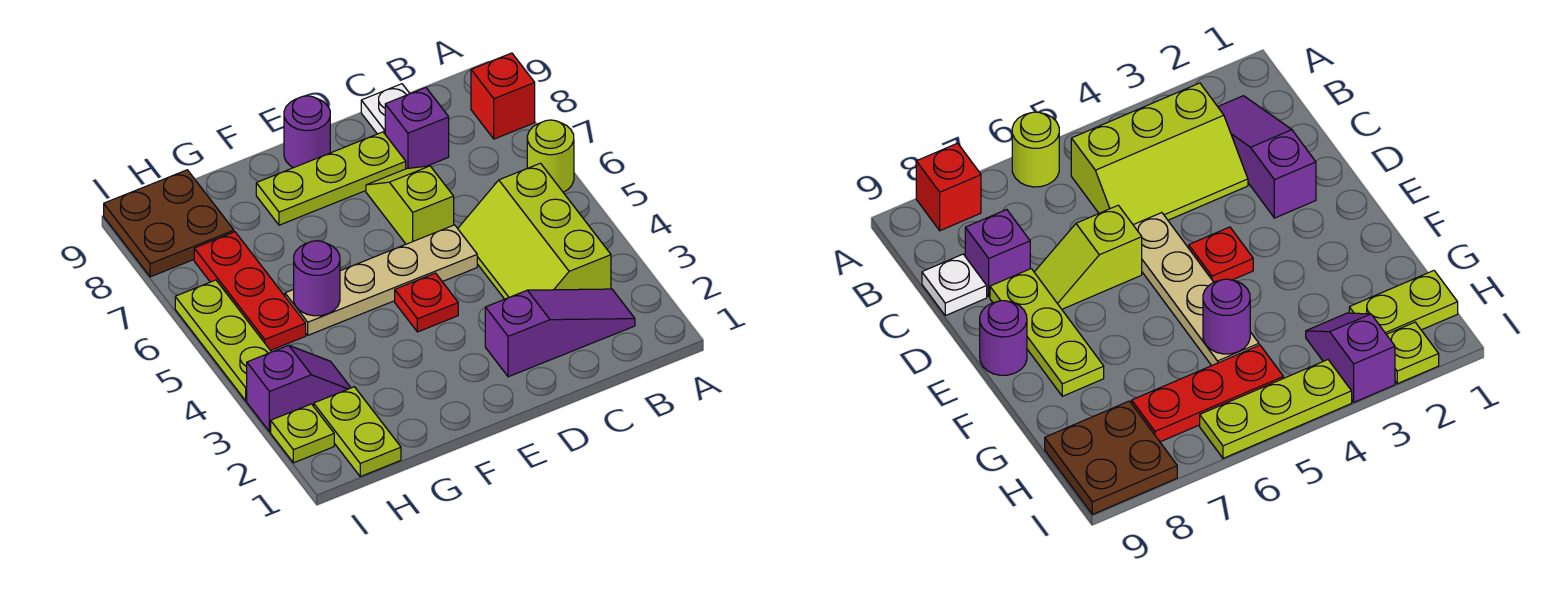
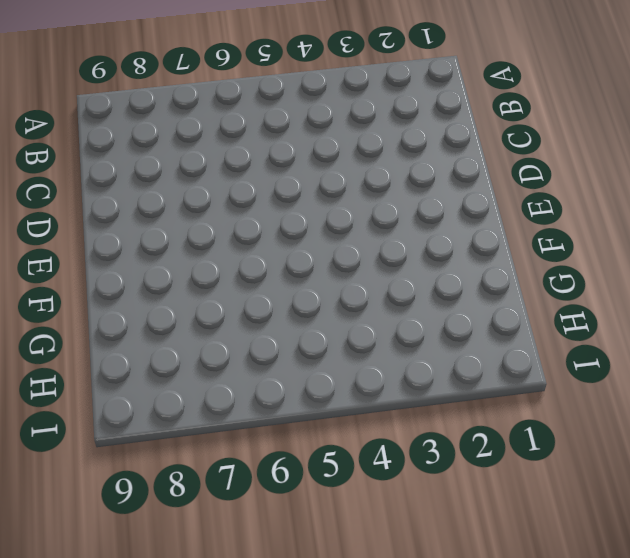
none -> lime 1x1 round brick [527,120,574,192]
none -> red 1x1 brick [471,53,535,139]
none -> purple 1x3 slope [485,289,635,377]

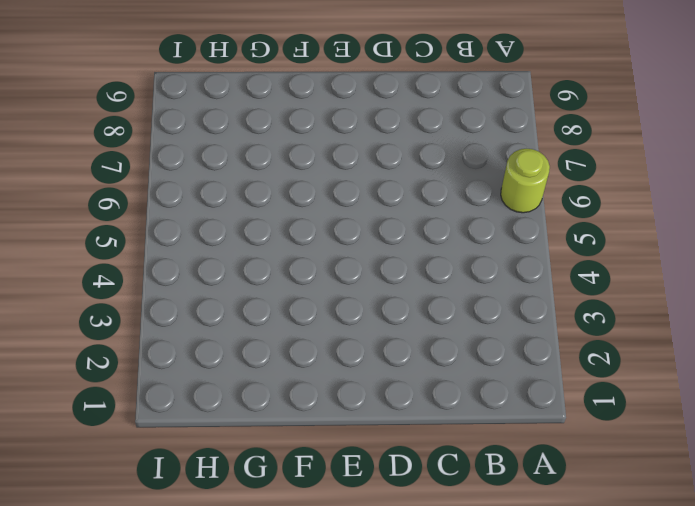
none -> red 1x1 brick [471,53,535,139]
none -> purple 1x3 slope [485,289,635,377]
none -> lime 2x3 slope [458,163,611,299]

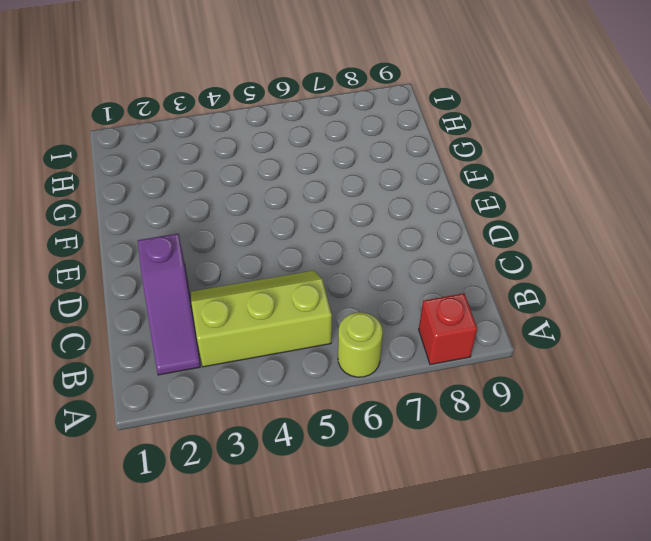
none -> purple 1x1 brick [385,88,449,169]
none -> white 1x1 plate [361,84,410,134]
none -> tan 1x4 plate [285,225,477,335]

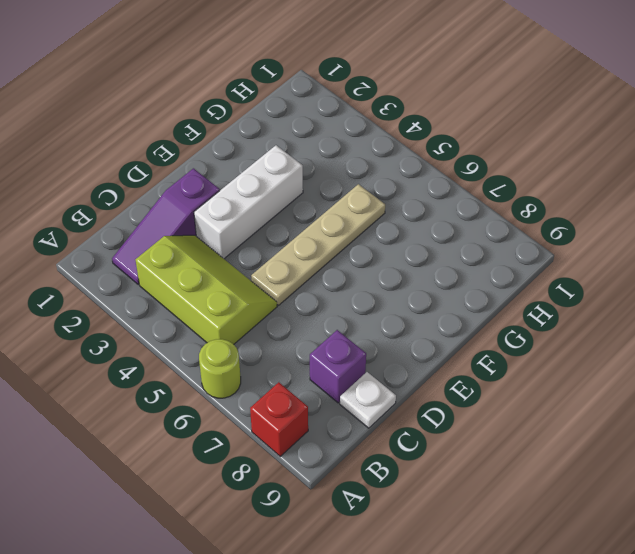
white 1x3 brick [194,145,303,259] -> none
none -> lime 1x2 slope [366,166,454,244]
none -> lime 1x3 plate [256,132,406,225]
none -> red 1x1 plate [395,273,458,332]

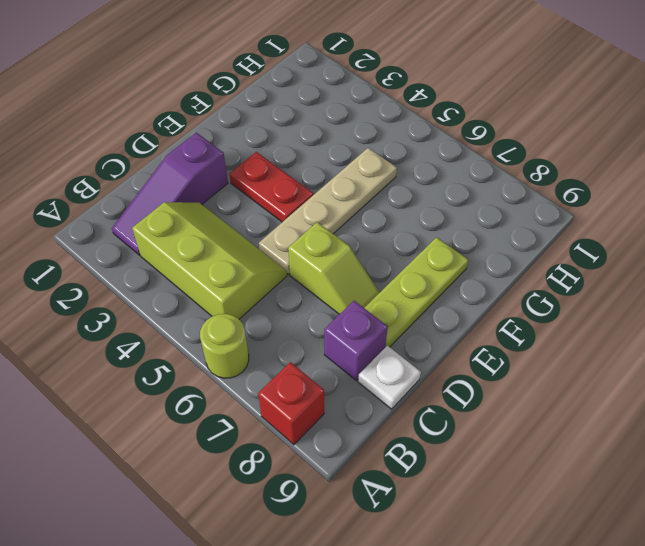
red 1x2 plate [229,152,313,222] -> red 1x1 plate [395,273,458,332]
none -> purple 1x1 round brick [284,96,330,168]
none -> lime 1x2 plate [314,387,401,477]
none -> purple 1x2 slope [247,345,351,432]

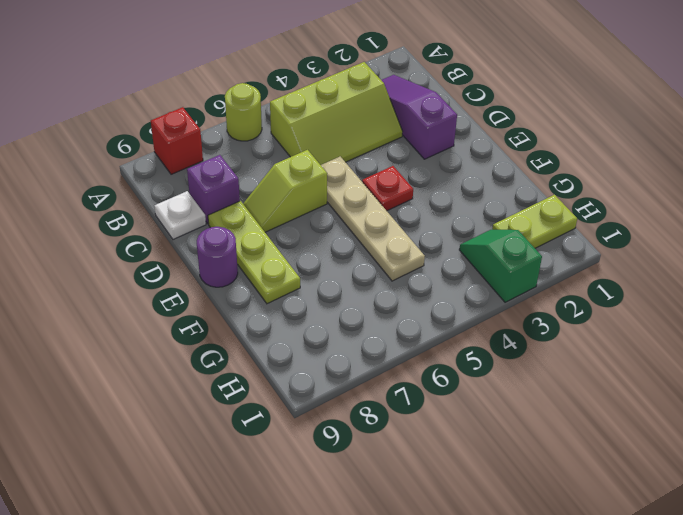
green 1x2 slope [459,230,542,302] -> purple 1x2 slope [247,345,351,432]
none -> red 1x3 plate [194,232,306,350]
none -> brown 2x2 plate [104,170,234,277]
none -> lime 1x1 plate [271,404,334,463]

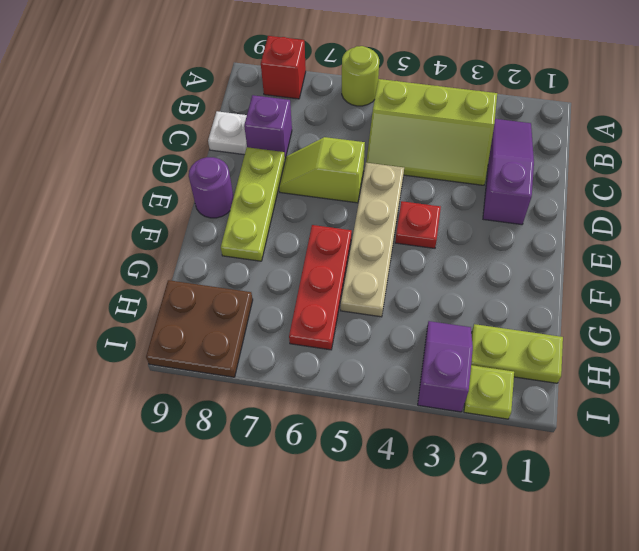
red 1x3 plate [289,225,352,350] -> red 1x3 plate turned to [194,232,306,350]
none -> lime 1x3 plate [175,280,271,401]
none -> purple 1x1 round brick [294,241,340,316]

